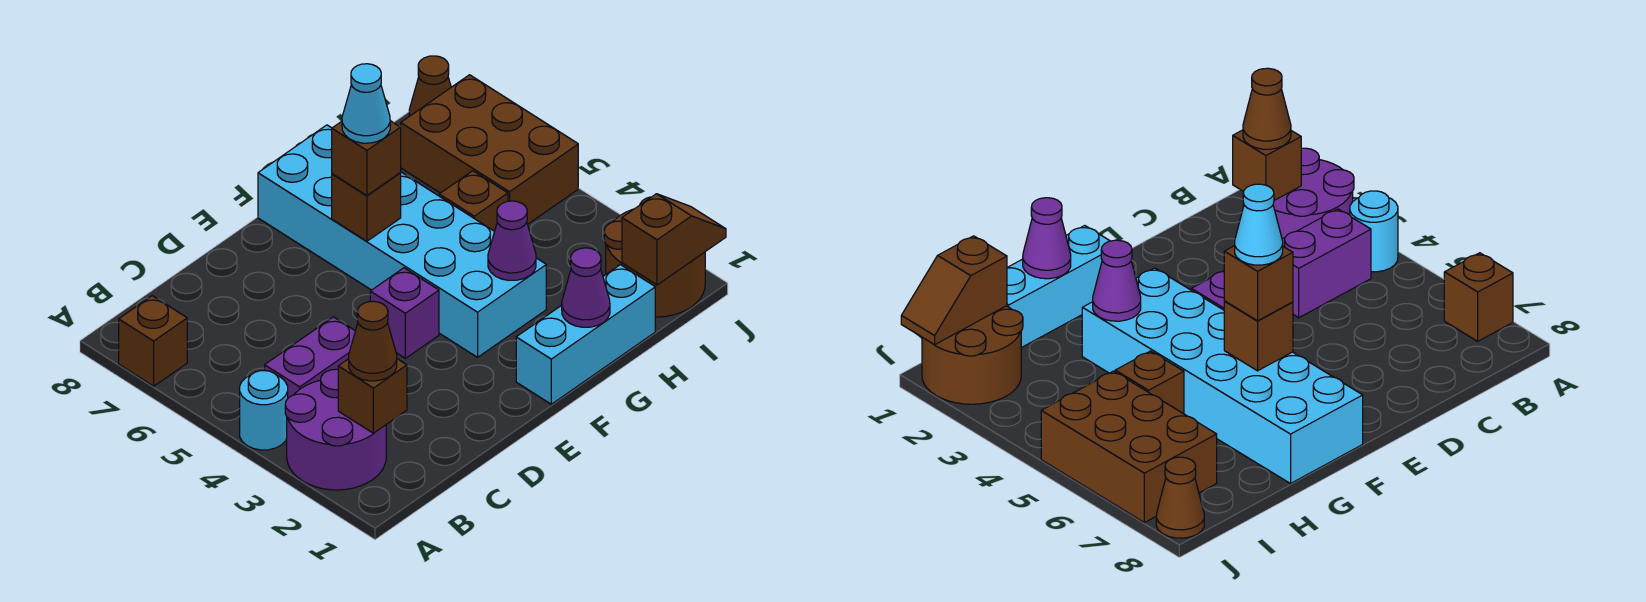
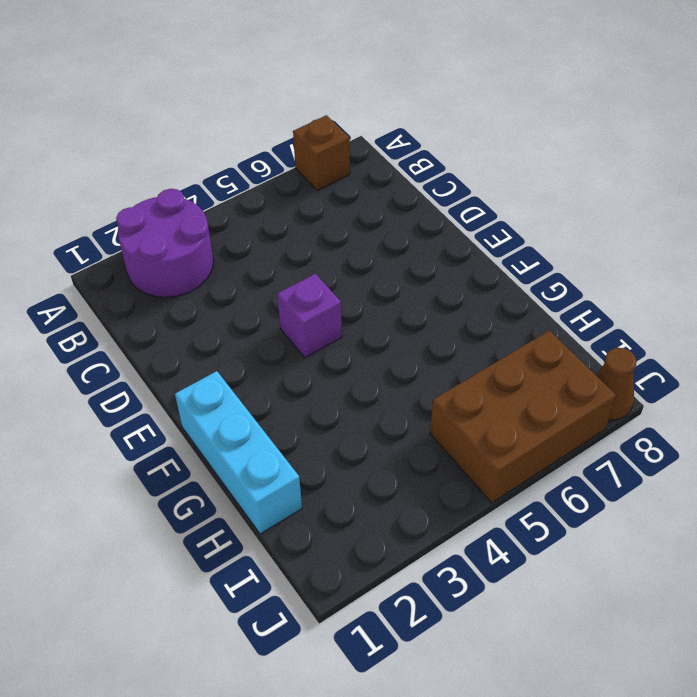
none -> cyan 1x1 round brick [240,370,288,450]
none -> purple 1x2 brick [265,317,355,398]
none -> cyan 2x6 brick [258,125,546,357]

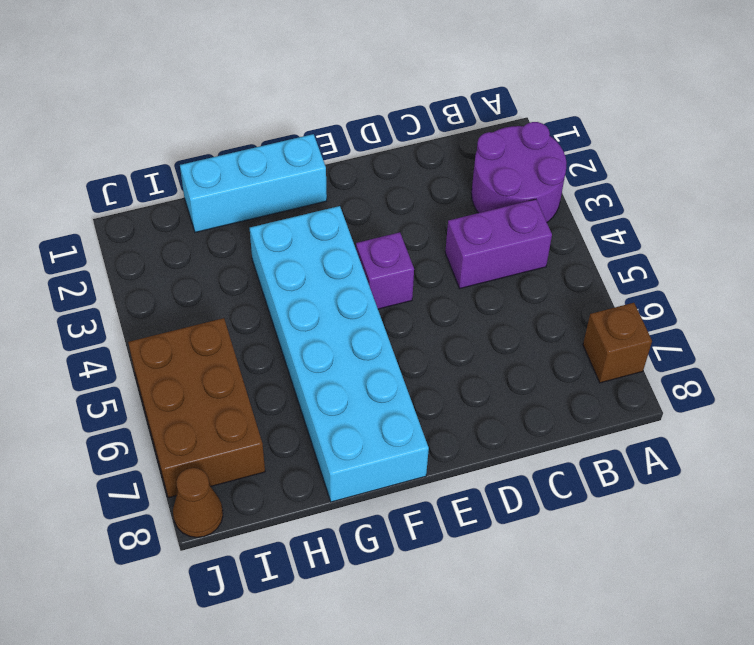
none -> cyan 1x1 round brick [240,370,288,450]
none -> brown 1x1 brick [439,171,508,231]
none -> brown 2x2 round brick [604,197,705,317]

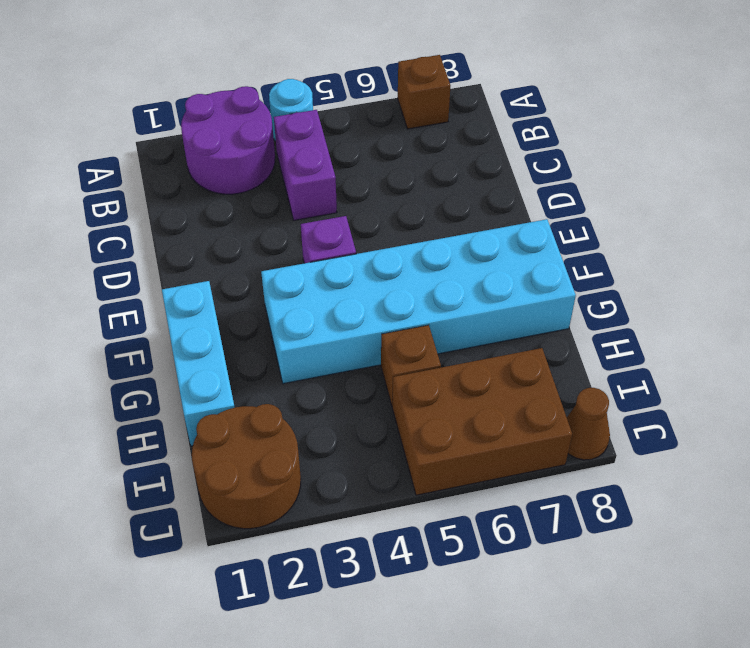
none -> brown 1x1 brick [338,359,407,433]
none -> brown 1x1 brick [332,173,401,241]
none -> purple 1x1 cone [562,248,610,327]

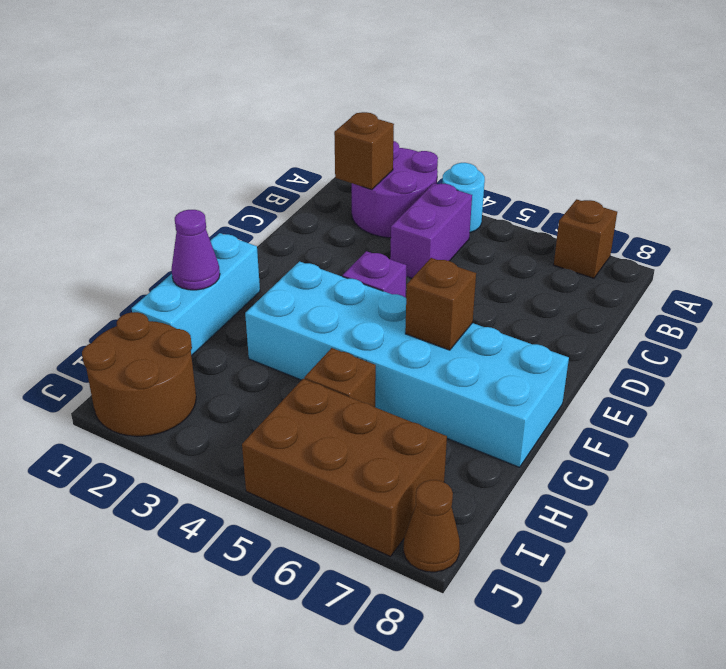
none -> purple 1x1 cone [488,201,536,280]
none -> brown 1x2 slope [622,194,726,285]
none -> brown 1x1 cone [349,301,397,381]

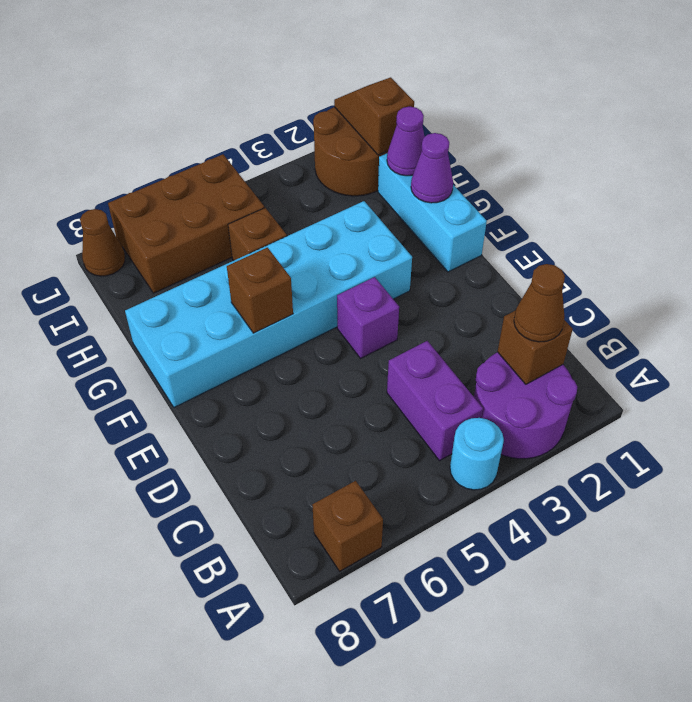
purple 1x1 cone [387,107,425,176] -> purple 1x1 cone moved to [488,201,536,280]
none -> brown 1x1 brick [332,121,401,196]
none -> cyan 1x1 cone [342,64,390,143]

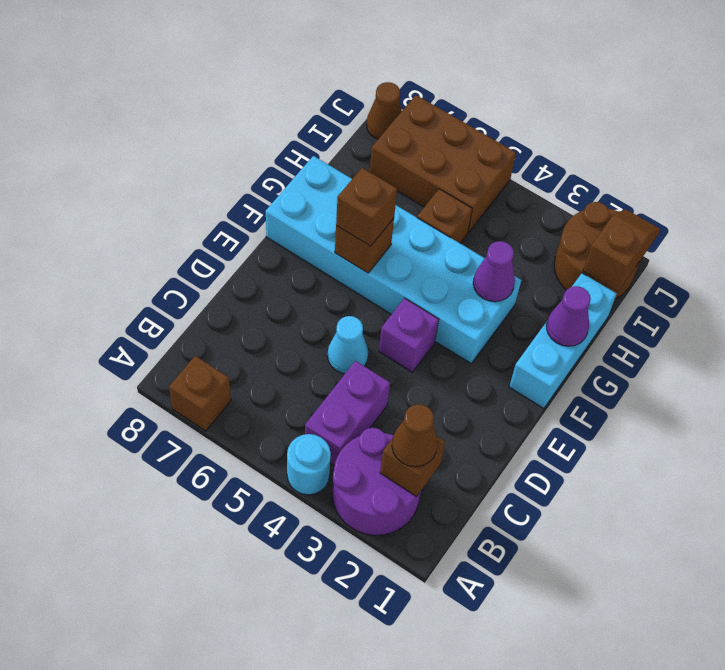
cyan 1x1 cone [328,316,368,374] -> cyan 1x1 cone moved to [342,64,390,143]

